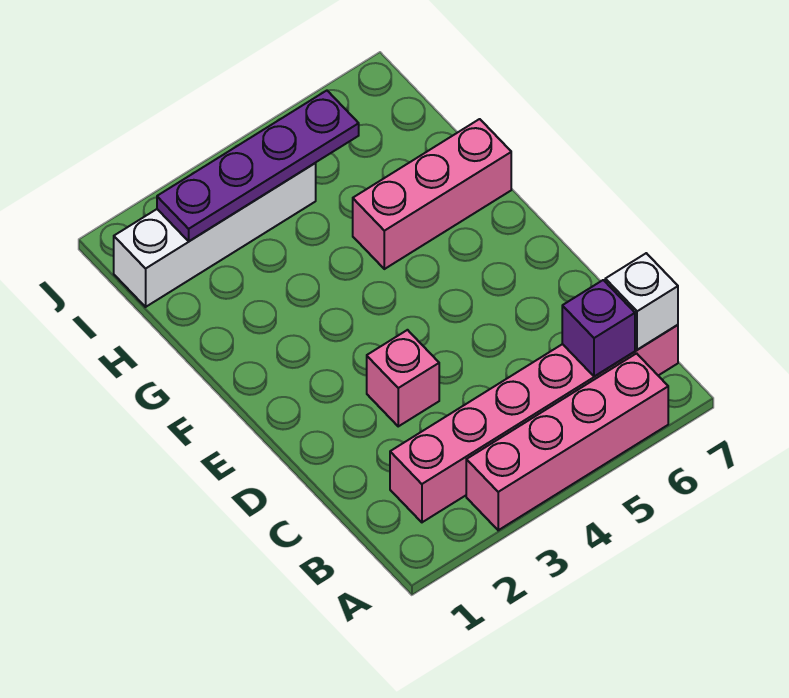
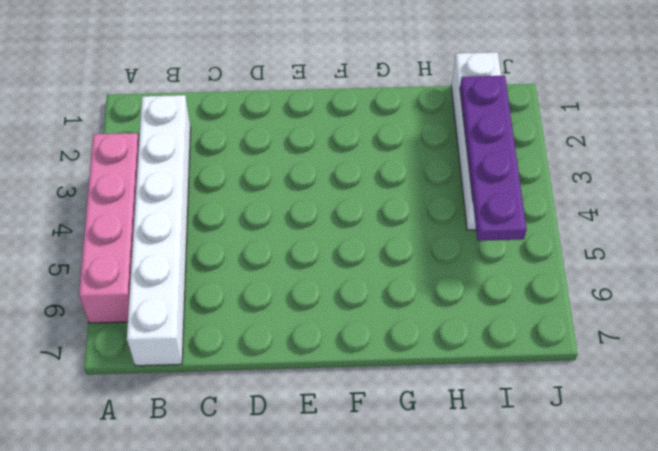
white 1x6 brick [127,95,191,366] -> pink 1x6 brick [390,325,678,522]
none -> pink 1x1 brick [367,330,439,426]
none -> pink 1x3 brick [353,119,511,269]

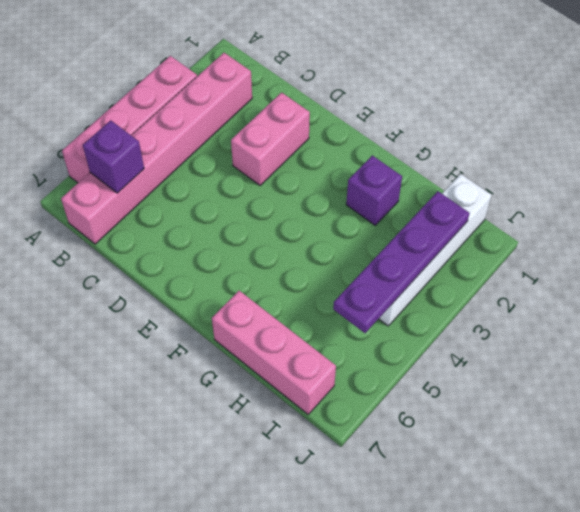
pink 1x2 brick [231,93,310,185] -> pink 1x1 brick [367,330,439,426]
purple 1x1 brick [346,155,402,225] -> none
pink 1x3 brick [212,291,336,414] -> pink 1x3 brick turned to [353,119,511,269]
none -> white 1x1 brick [605,253,678,350]

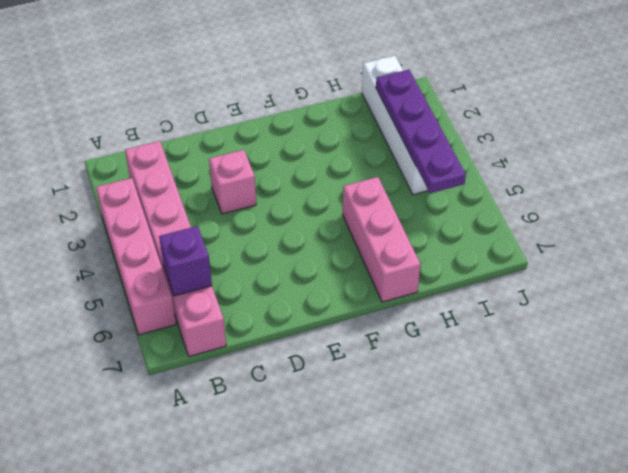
none -> white 1x1 brick [605,253,678,350]

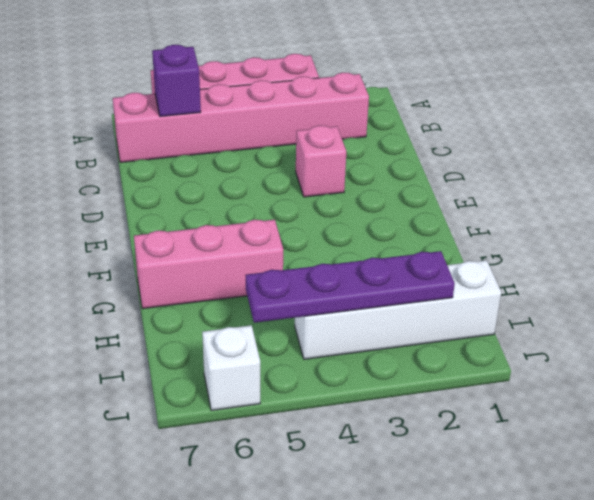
white 1x1 brick [202,325,260,411] -> white 1x1 brick moved to [605,253,678,350]

